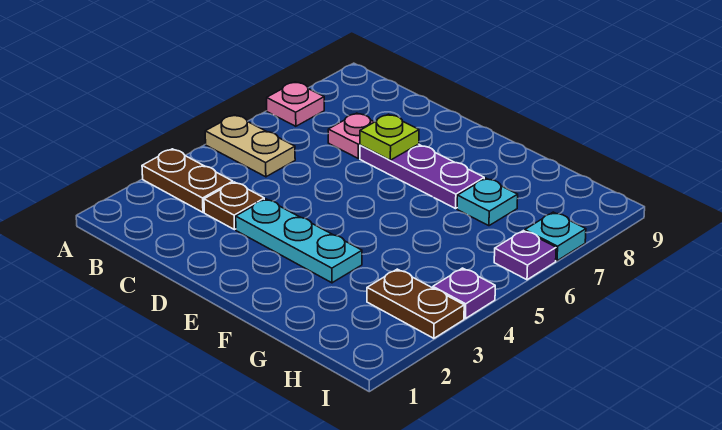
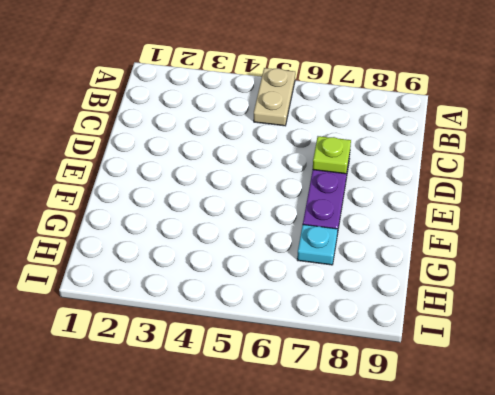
none -> brown 1x2 plate [142,149,233,212]
none -> pink 1x1 plate [267,82,324,126]
none -> brown 1x1 plate [204,182,264,230]

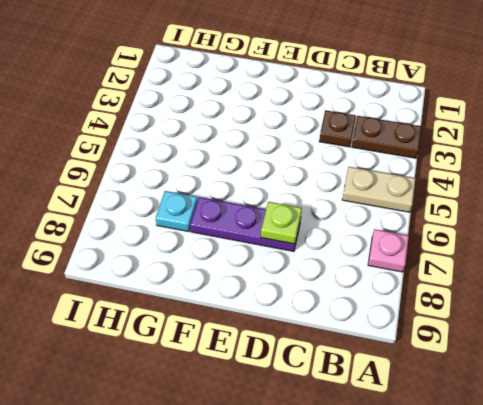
none -> pink 1x1 plate [328,113,374,158]
none -> cyan 1x3 plate [236,199,362,283]
none -> brown 1x2 plate [367,269,464,338]

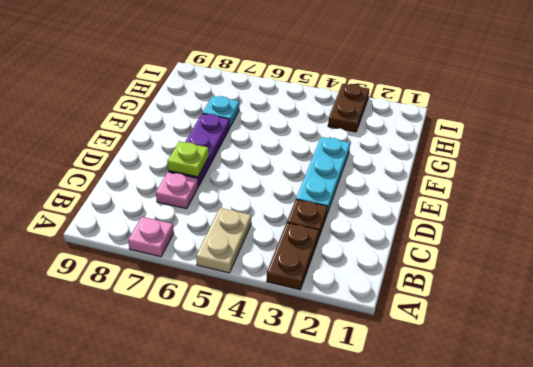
none -> purple 1x1 plate [433,268,495,319]
none -> purple 1x1 plate [494,231,556,280]
none -> cyan 1x1 plate [525,212,586,261]

